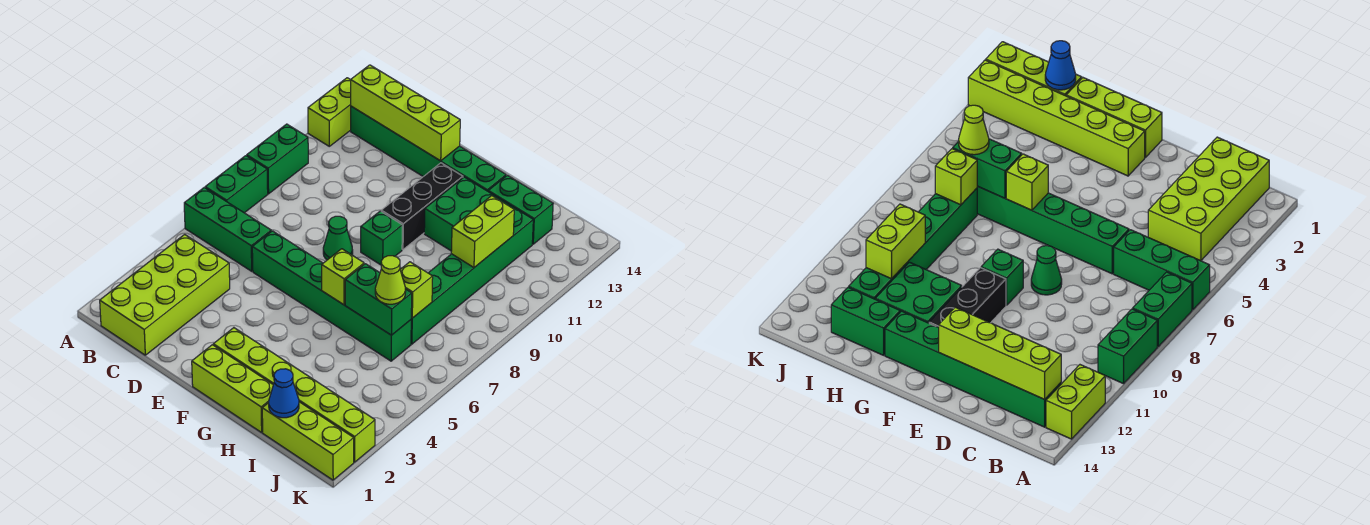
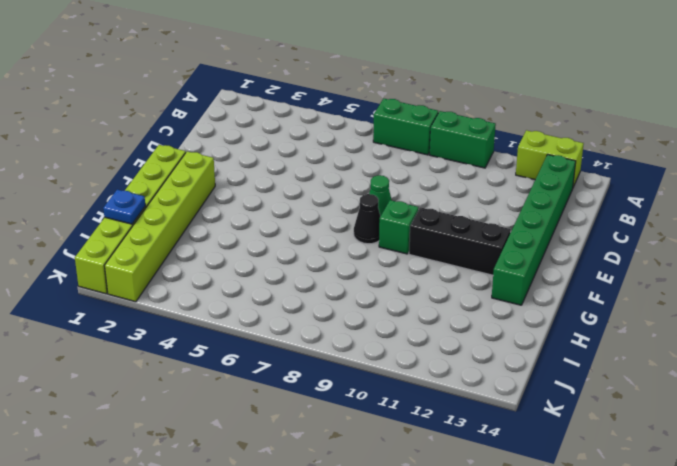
black 1x1 cone [354,194,380,244] -> none
blue 1x1 plate [103,190,145,224] -> blue 1x1 cone [269,369,299,418]
none -> green 1x3 brick [184,188,271,271]
none -> lime 2x4 brick [100,234,230,355]
none -> green 1x6 brick [252,231,411,361]

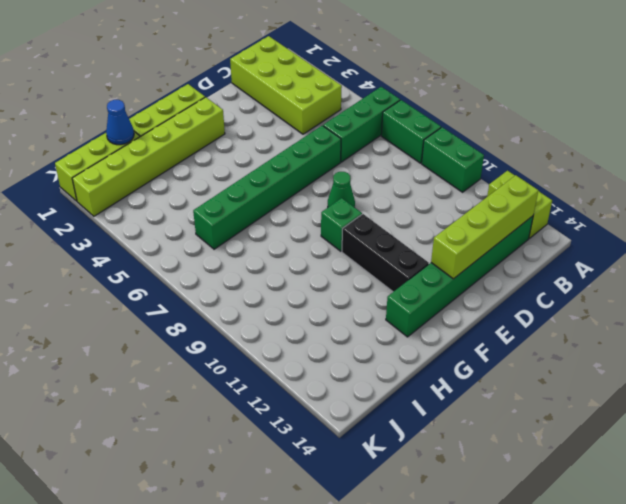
none -> green 2x2 brick [424,177,510,251]
none -> green 1x2 brick [488,175,553,244]
none -> green 1x6 brick [411,206,533,344]

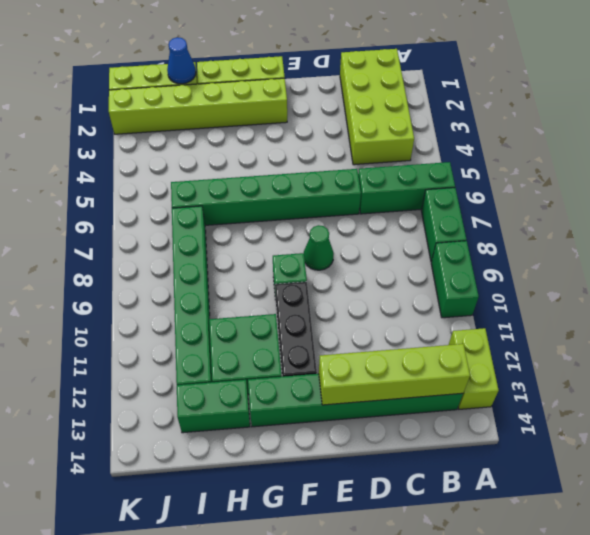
none -> lime 1x1 brick [322,249,364,305]
none -> green 1x2 brick [345,264,412,335]
none -> lime 1x1 brick [400,262,433,318]

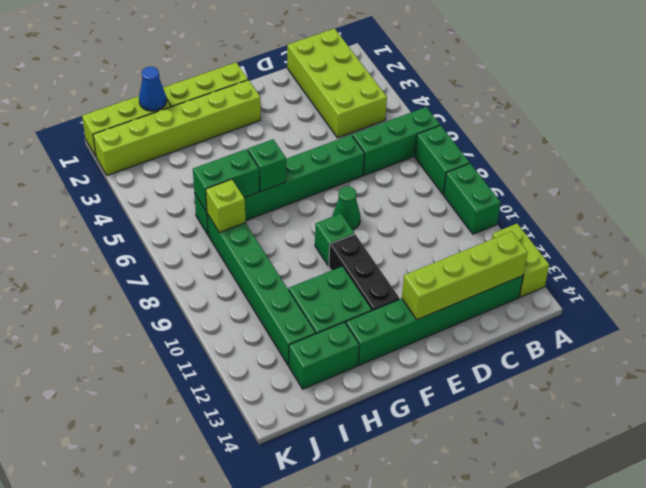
green 1x1 brick [248,139,286,191] -> lime 1x1 brick [322,249,364,305]
none -> lime 1x2 brick [451,196,514,267]
none -> lime 1x1 cone [375,256,406,304]

